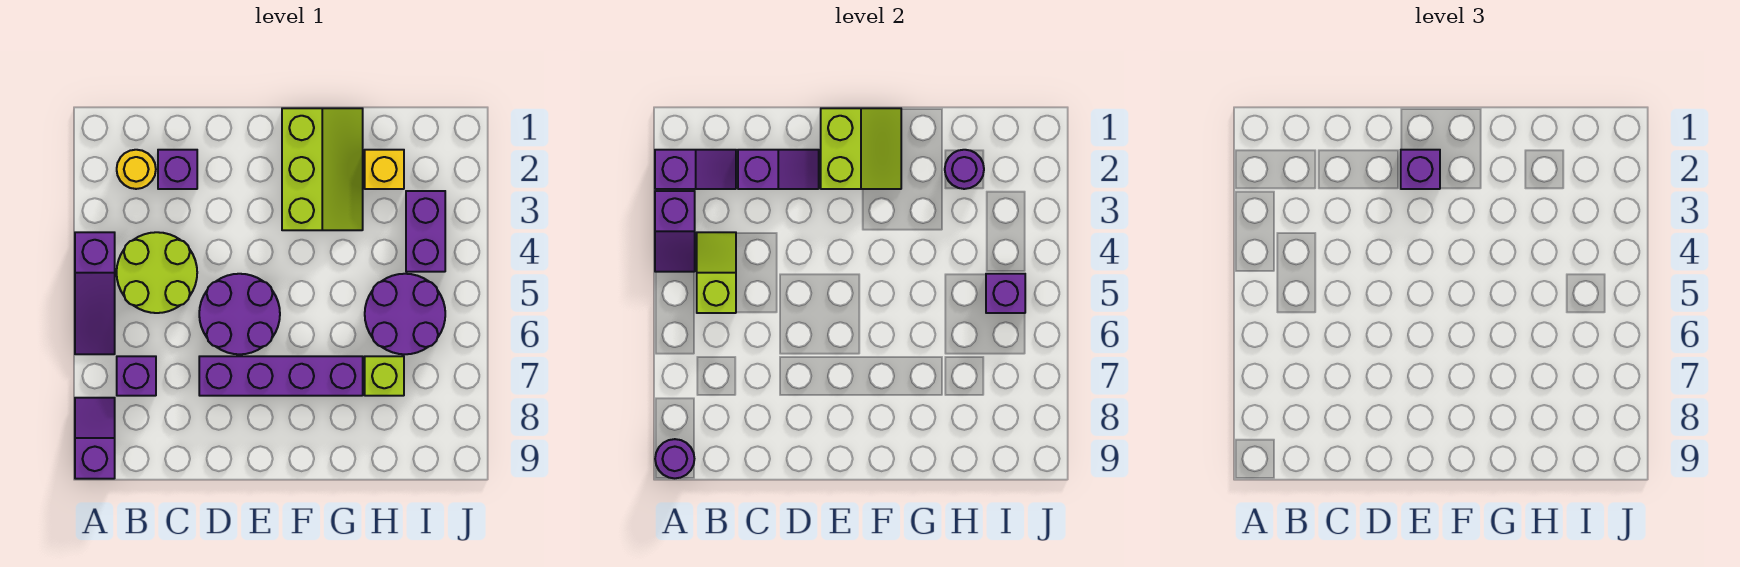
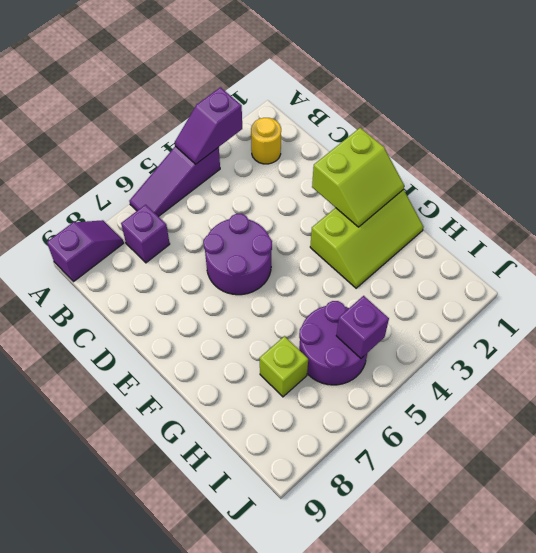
none -> lime 2x2 round brick [117,232,197,313]
none -> purple 1x1 brick [158,150,197,189]
none -> purple 1x4 brick [199,356,363,396]

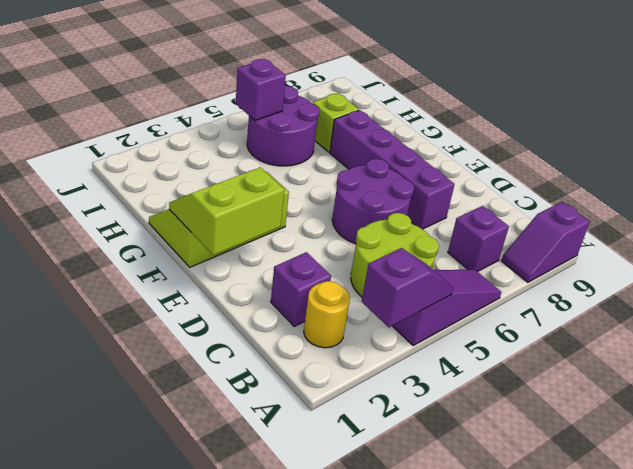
none -> yellow 1x1 brick [365,150,404,189]
none -> purple 1x2 brick [406,191,445,272]
none -> purple 1x2 slope [655,150,736,189]

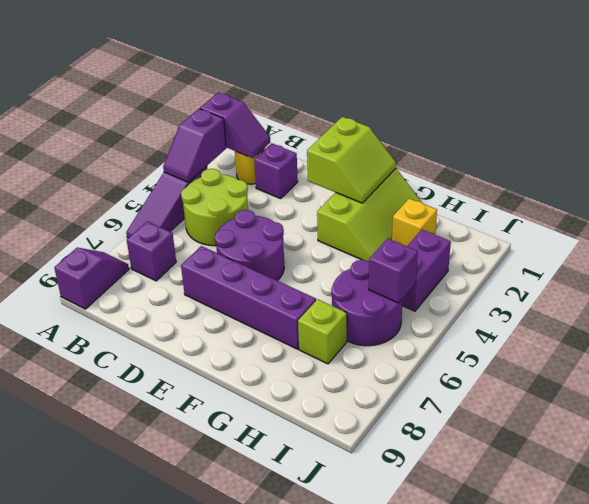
none -> purple 1x1 round brick [655,439,694,478]
none -> lime 1x2 slope [697,232,736,313]
none -> purple 1x2 slope [738,150,819,189]

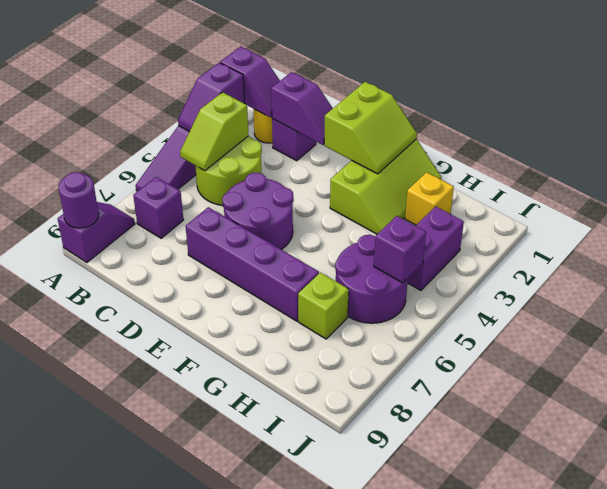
lime 1x2 slope [180,92,248,171] -> lime 1x2 slope turned to [697,232,736,313]
none -> purple 1x1 round brick [945,150,984,189]
none -> purple 1x1 brick [1401,150,1440,189]

